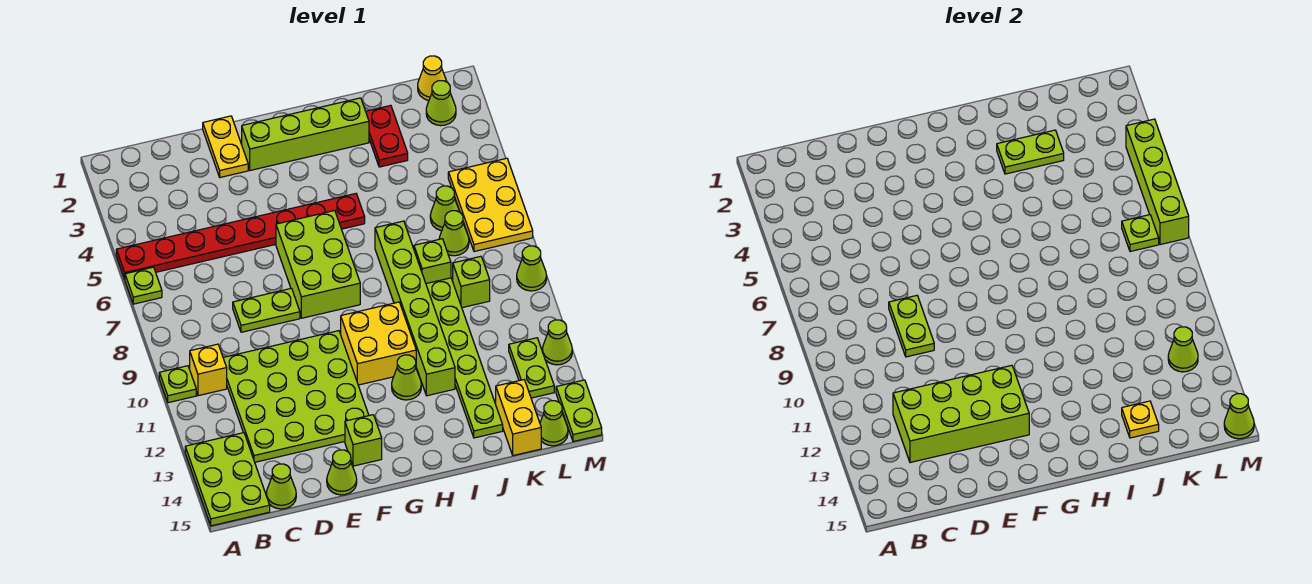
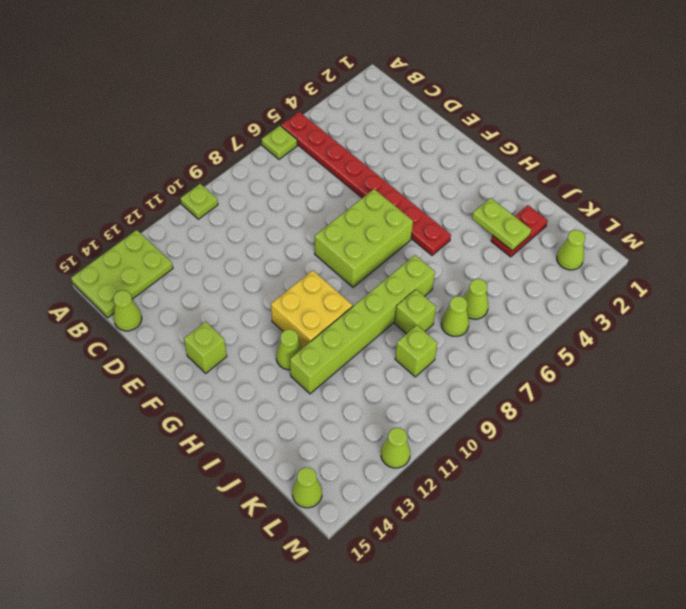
none -> yellow 1x1 brick [190,344,227,396]
none -> lime 4x4 plate [223,331,369,462]
none -> lime 1x2 plate [233,288,300,332]
none -> yellow 1x2 plate [203,116,248,177]

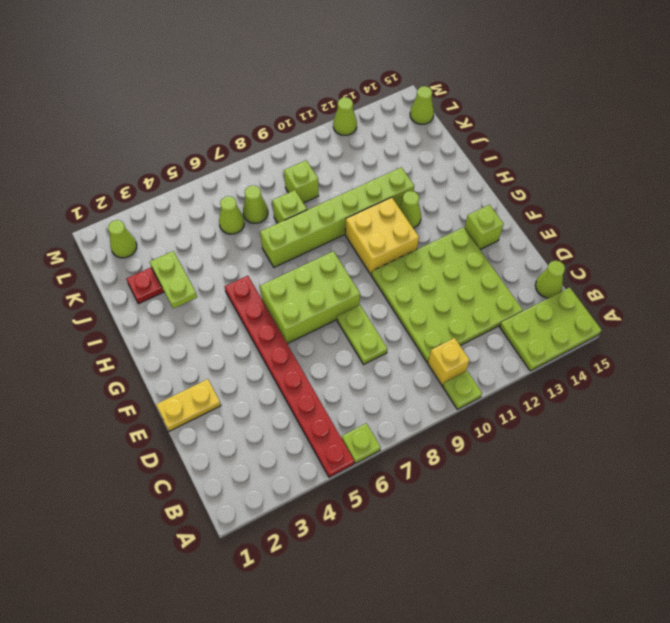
none -> lime 1x1 cone [327,450,357,495]
none -> lime 1x4 brick [242,98,369,170]
none -> lime 1x6 plate [426,278,503,438]
none -> yellow 1x2 brick [496,380,541,456]

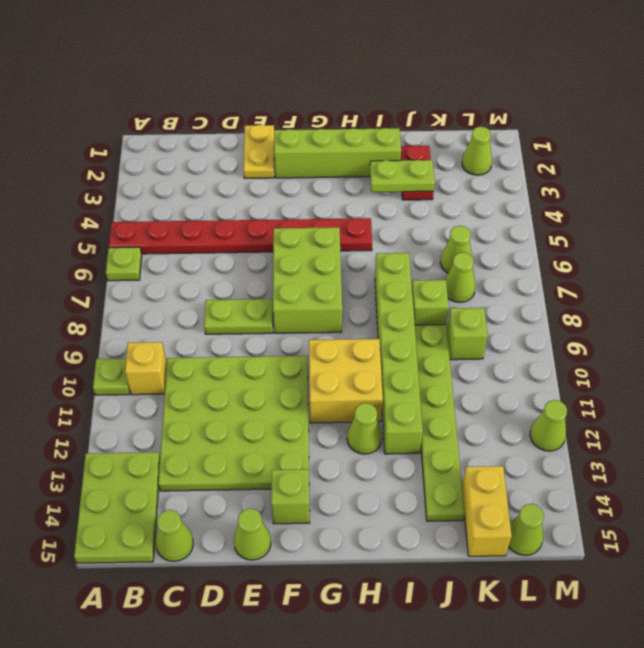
none -> yellow 1x1 cone [418,56,447,100]
none -> yellow 2x3 plate [448,158,533,252]
none -> lime 1x2 plate [509,338,554,398]
none -> lime 1x1 cone [517,246,547,291]

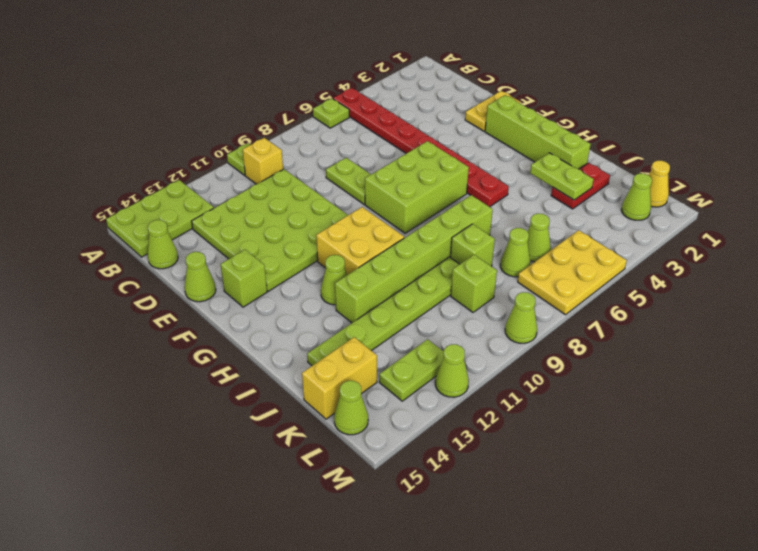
none -> lime 1x2 plate [556,380,602,442]
none -> lime 2x4 brick [893,365,1029,463]
none -> lime 1x2 plate [889,296,934,357]
none -> yellow 1x1 plate [1122,401,1159,438]

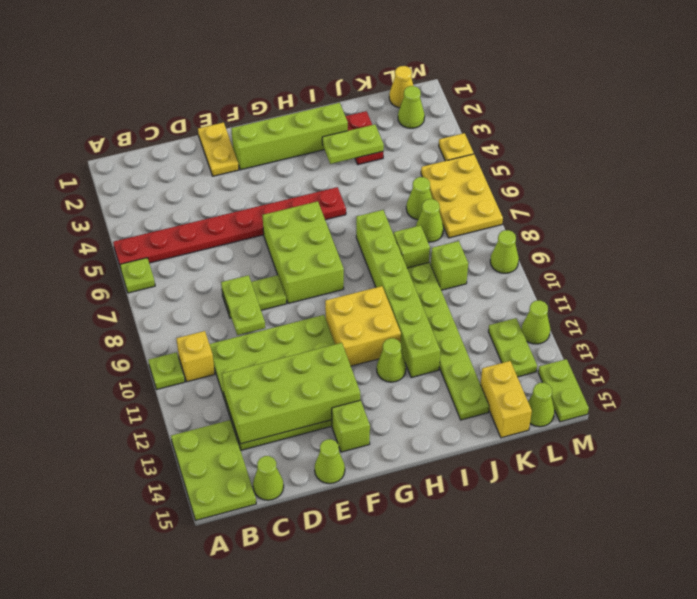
yellow 1x1 plate [439,133,474,161] -> yellow 1x1 plate moved to [1122,401,1159,438]
none -> lime 1x1 plate [1122,215,1159,252]
none -> lime 1x1 cone [1168,327,1198,372]
none -> lime 1x4 brick [1126,119,1189,245]
none -> lime 1x1 cone [1224,394,1254,439]

